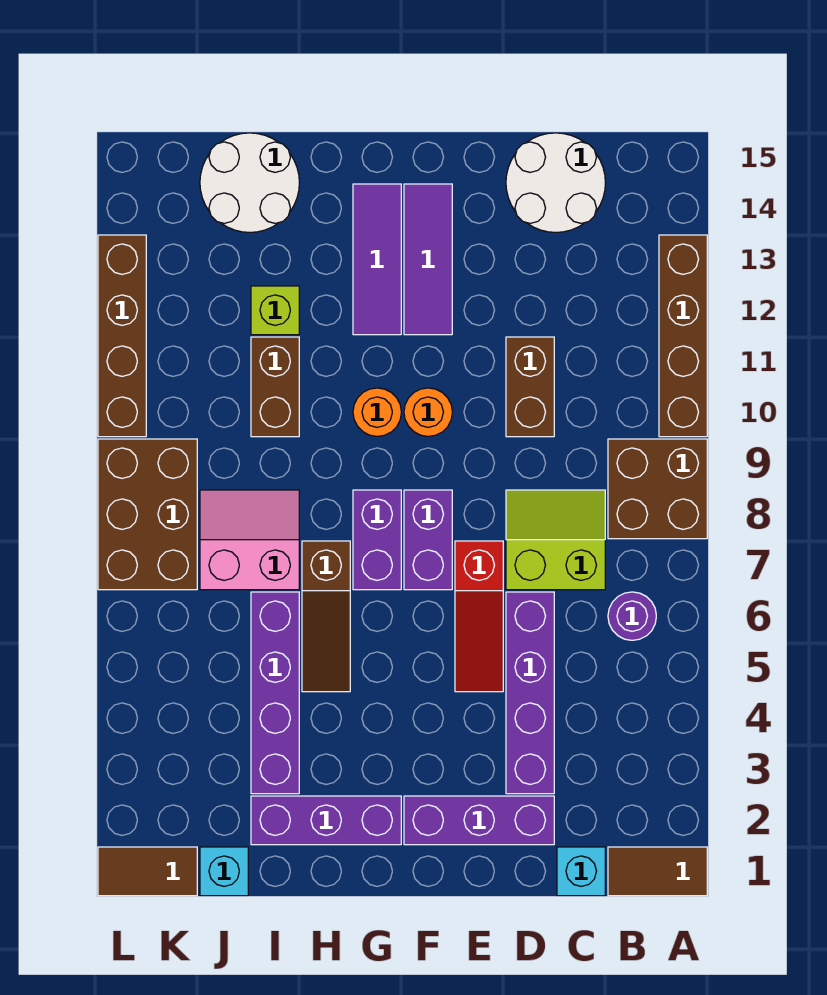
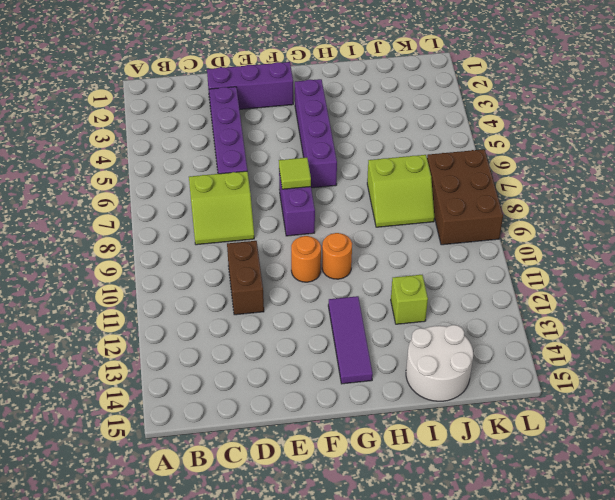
lime 1x1 tile [279,158,311,189] -> none
purple 1x4 brick [295,79,337,188] -> purple 1x4 brick moved to [251,592,299,794]
lime 2x2 slope [367,155,434,227] -> pink 2x2 slope [200,490,299,590]
none -> brown 1x2 tile [608,847,707,896]
none -> brown 2x2 brick [608,439,707,539]
none -> brown 1x4 brick [659,235,707,437]

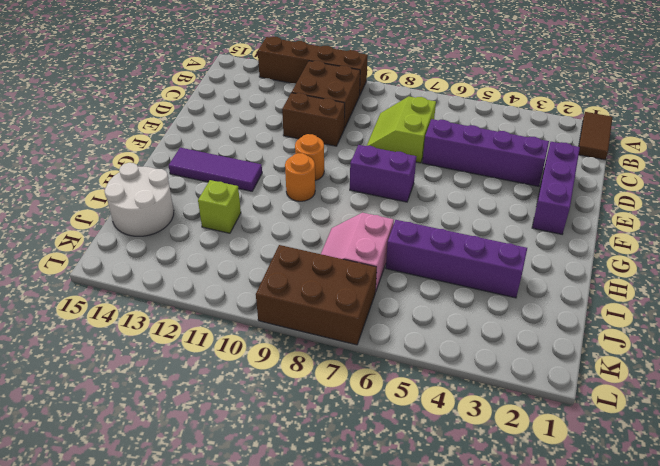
brown 2x2 brick [292,61,360,128] -> brown 2x2 brick moved to [608,439,707,539]
none -> purple 1x1 round brick [608,592,656,640]
none -> cyan 1x1 brick [557,847,605,896]
none -> white 2x2 round brick [506,133,605,232]

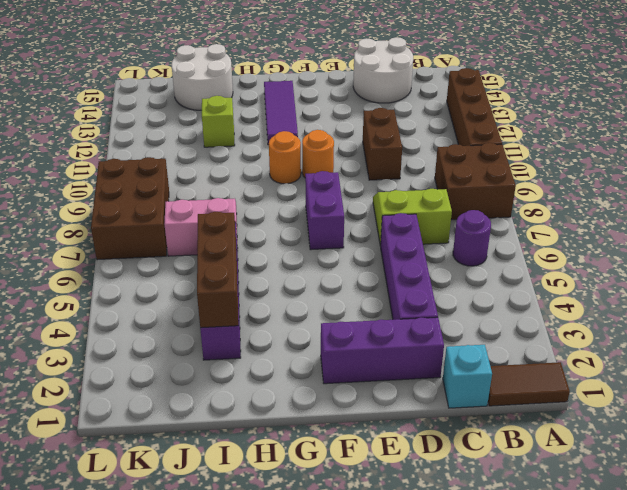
brown 1x3 brick [197,212,239,328] -> none
none -> red 1x3 slope [455,541,503,692]
none -> purple 1x3 tile [404,184,452,335]
none -> purple 1x3 brick [251,796,401,845]

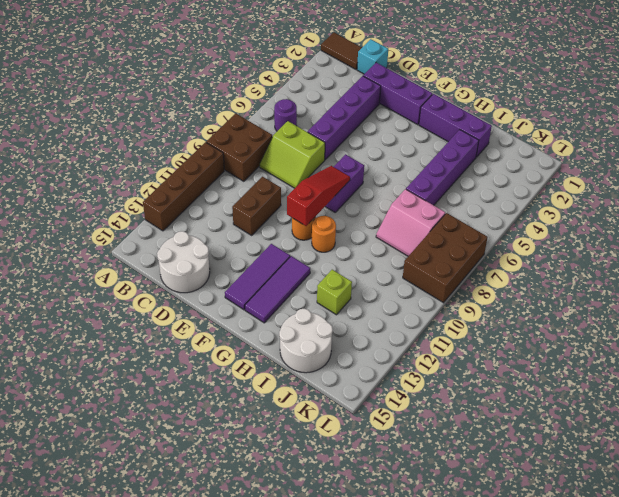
red 1x3 slope [287,166,350,226] -> red 1x3 slope moved to [455,541,503,692]
none -> purple 1x2 brick [353,490,401,590]
none -> brown 1x3 slope [302,541,350,692]
none -> brown 1x2 brick [251,337,299,437]

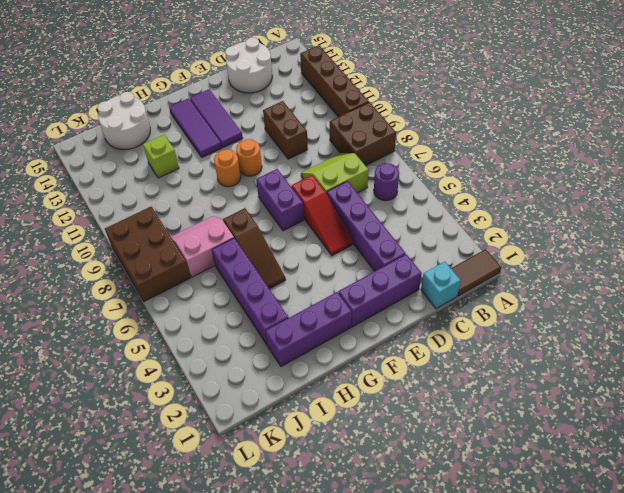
none -> purple 1x2 brick [353,490,401,590]
none -> brown 1x2 brick [251,337,299,437]
none -> cyan 1x1 brick [200,847,248,896]

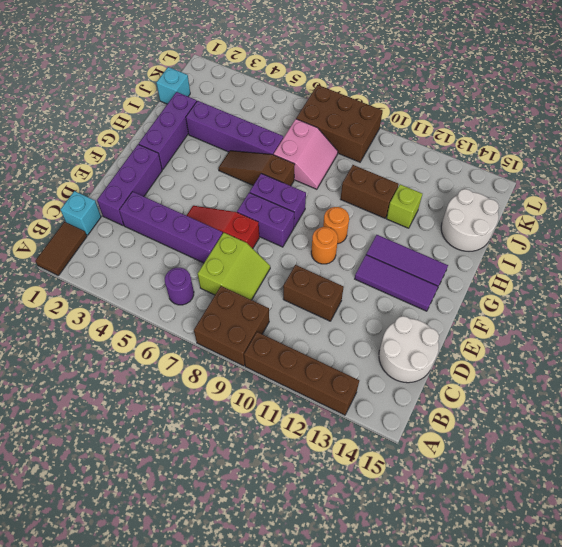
none -> brown 1x2 tile [98,847,197,896]
none -> brown 1x4 brick [98,235,146,437]

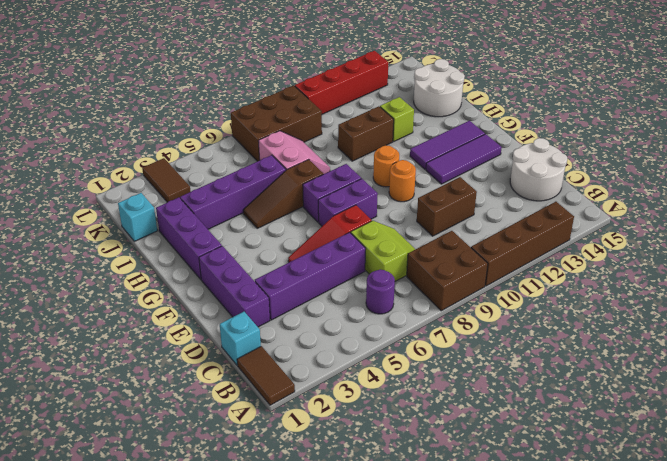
brown 1x2 tile [142,158,191,202] -> brown 1x2 tile moved to [98,847,197,896]
red 1x4 brick [295,51,388,114] -> brown 1x4 brick [98,235,146,437]

